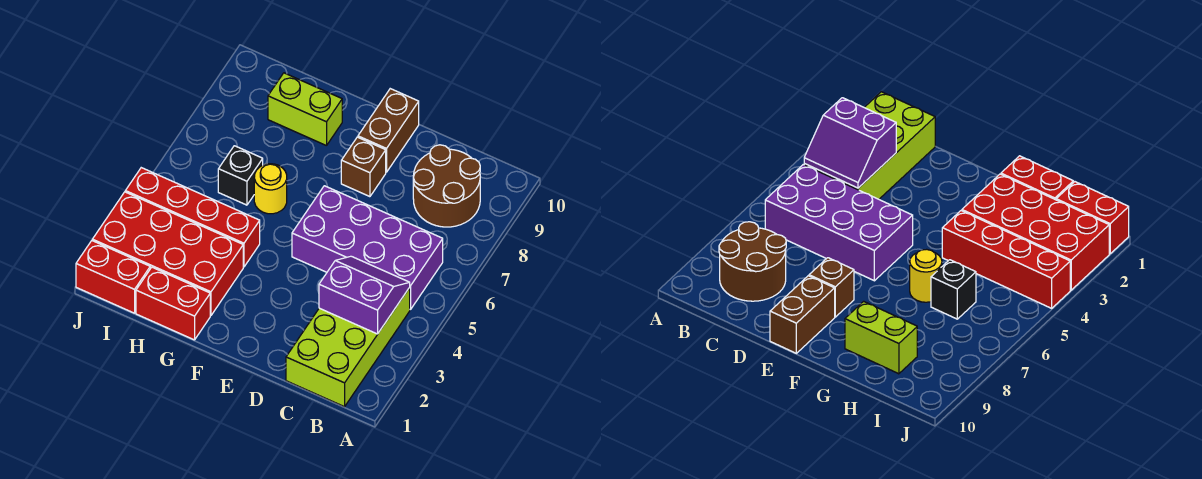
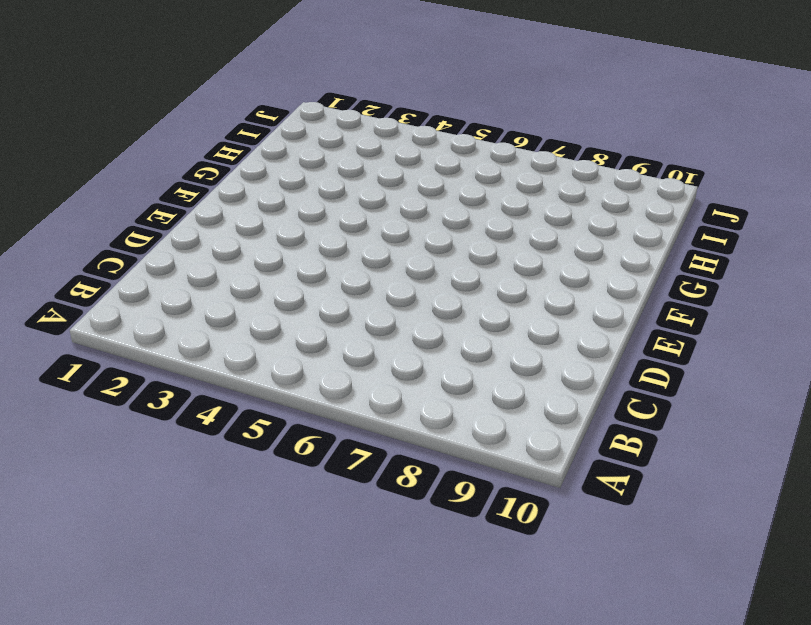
none -> lime 2x4 brick [286,288,410,407]
none -> purple 2x4 brick [292,186,443,310]
none -> brown 2x2 round brick [413,145,480,227]

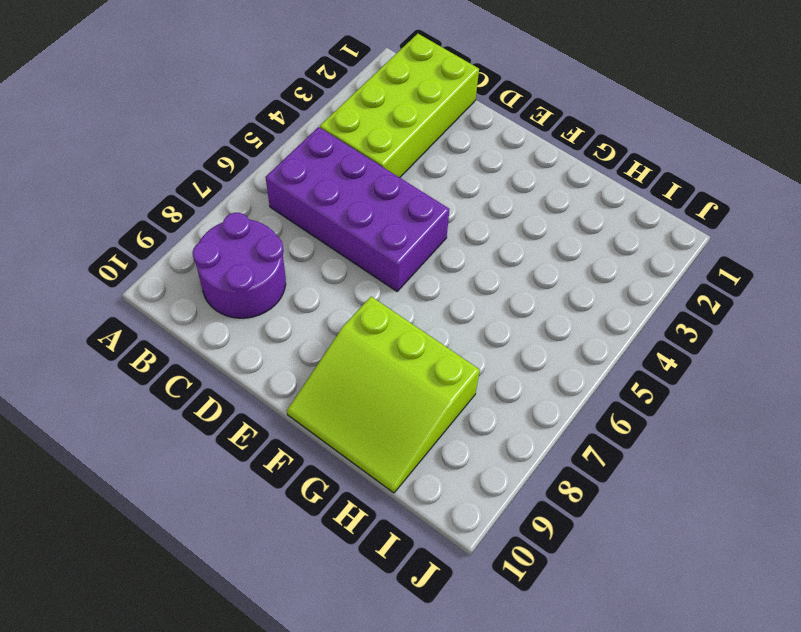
purple 2x2 round brick [192,213,286,318] -> brown 2x2 round brick [413,145,480,227]
lime 3x3 slope [287,297,480,493] -> lime 1x2 brick [268,73,342,146]
none -> brown 1x1 brick [341,137,386,197]
none -> brown 1x2 brick [358,89,419,172]
none -> red 1x2 brick [136,267,210,340]

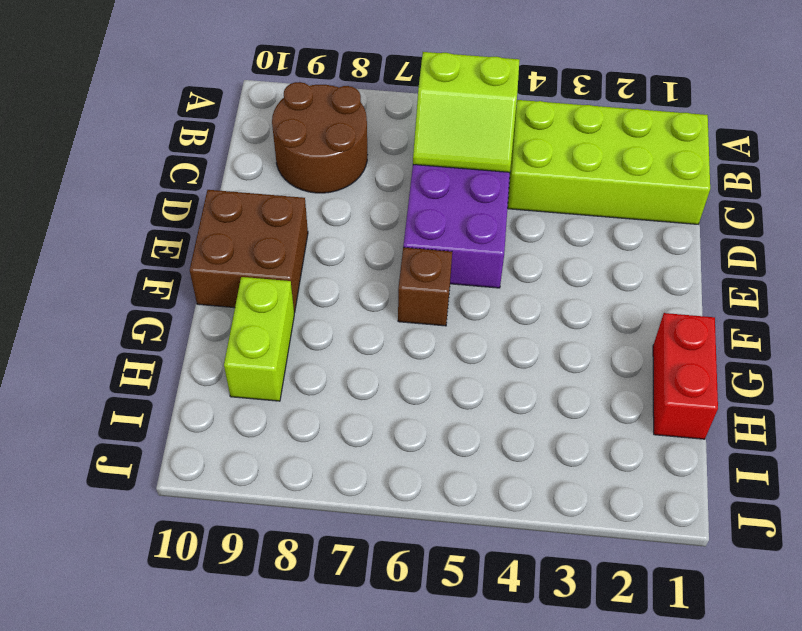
lime 2x2 slope [413,52,519,172] -> none
brown 2x2 brick [190,190,308,313] -> brown 1x2 brick [358,89,419,172]
brown 1x1 brick [398,247,452,326] -> brown 1x1 brick moved to [341,137,386,197]
none -> red 2x4 brick [92,192,243,316]
none -> red 1x4 brick [125,168,260,267]
none -> yellow 1x1 round brick [254,164,287,214]

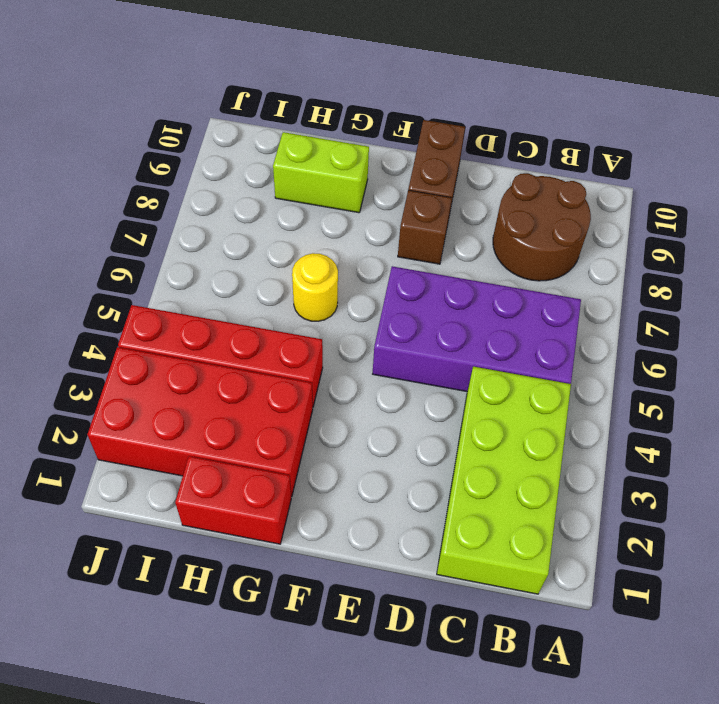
none -> black 1x1 brick [218,146,263,205]
none -> red 1x2 brick [76,241,150,313]
none -> purple 2x2 slope [319,256,410,334]

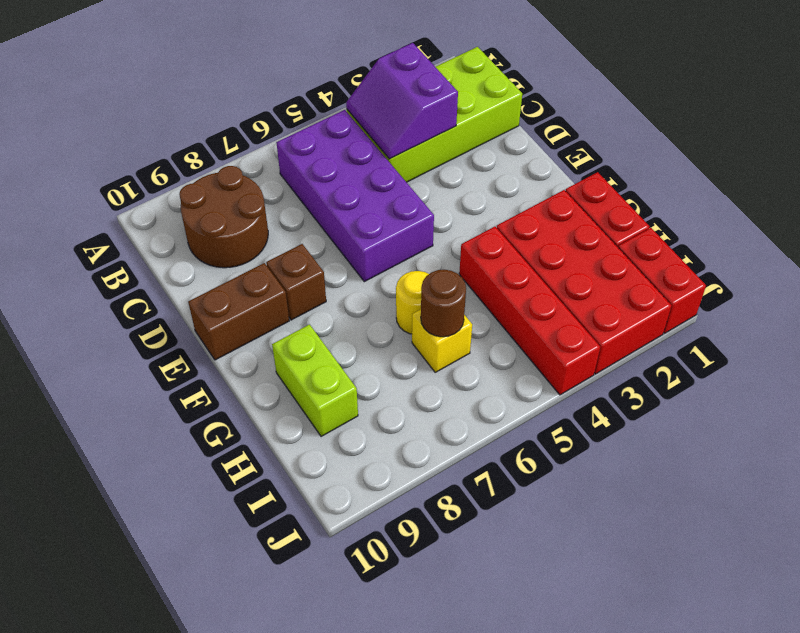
yellow 1x1 brick [412,309,472,372] -> black 1x1 brick [218,146,263,205]
brown 1x1 round brick [421,270,466,337] -> none

